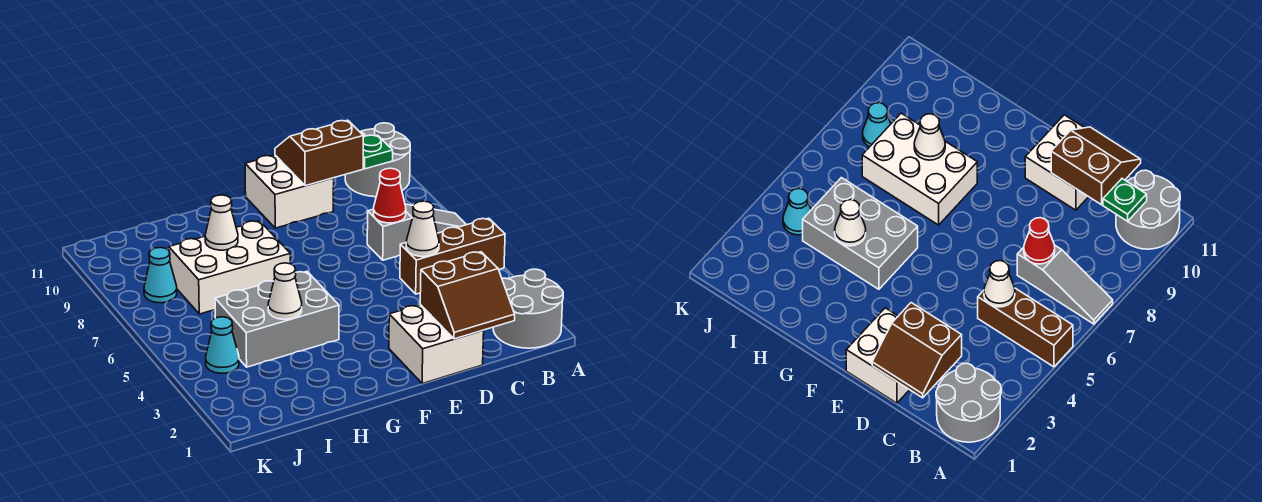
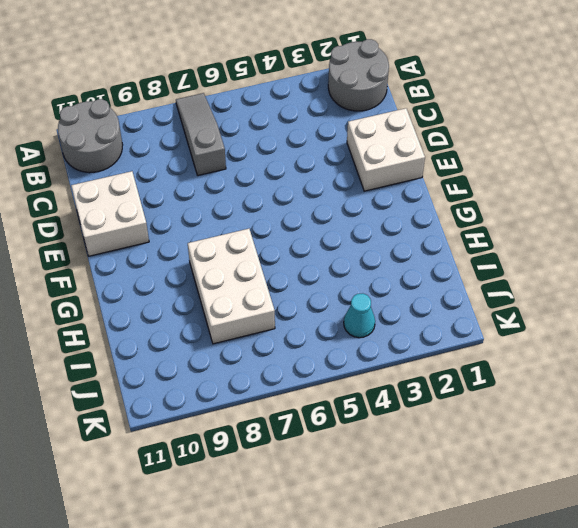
none -> brown 1x3 brick [400,218,505,294]
none -> grey 2x3 brick [215,271,339,367]
none -> cyan 1x1 cone [144,247,177,303]

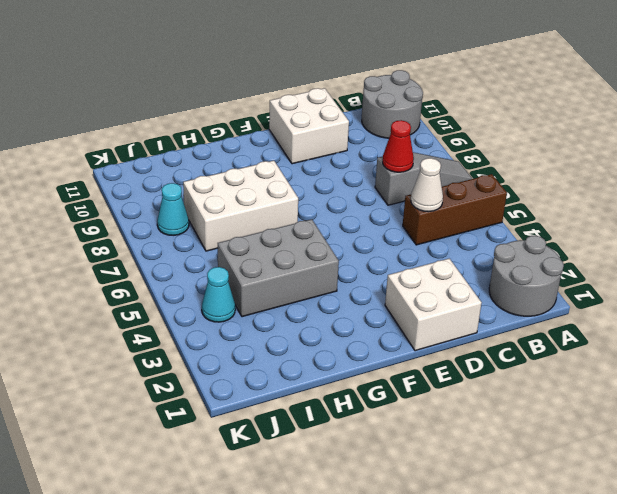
none -> green 1x1 plate [363,135,393,169]
none -> brown 2x2 slope [420,252,515,339]
none -> brown 2x2 slope [275,120,363,186]

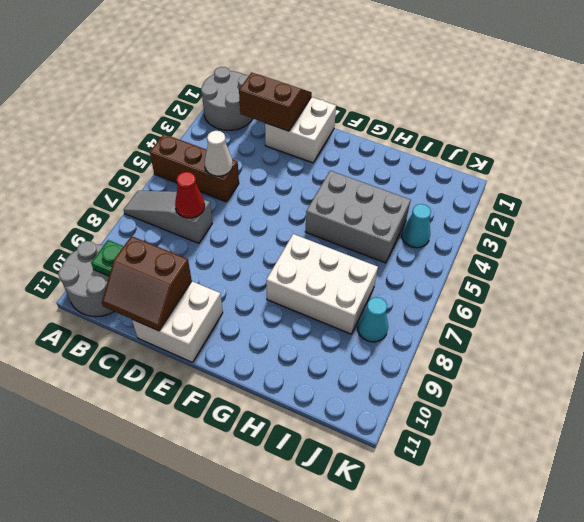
none -> white 1x1 cone [268,263,302,319]
none -> white 1x1 cone [205,195,238,250]

